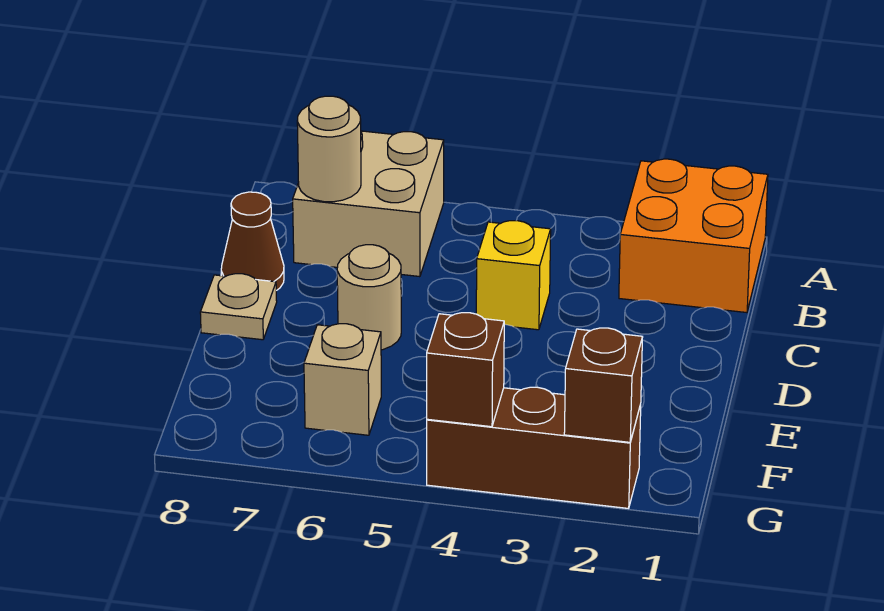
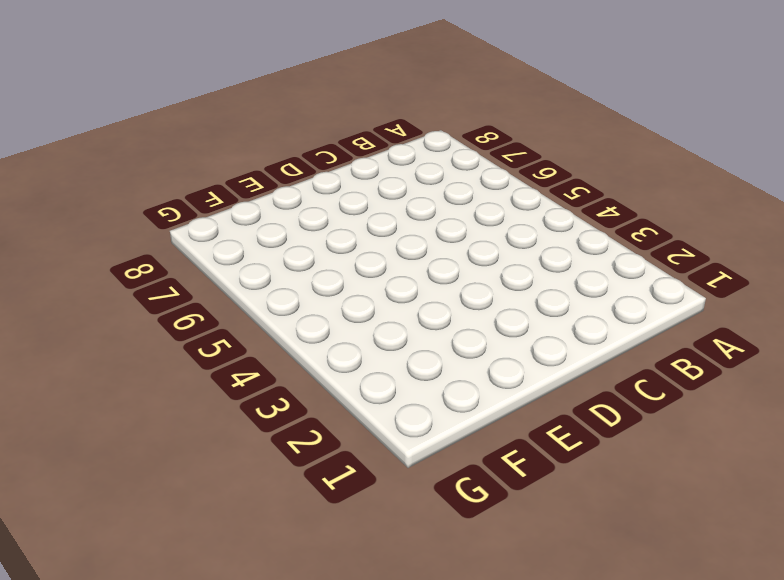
none -> orange 2x2 brick [619,159,768,313]
none -> tan 2x2 brick [293,131,444,277]

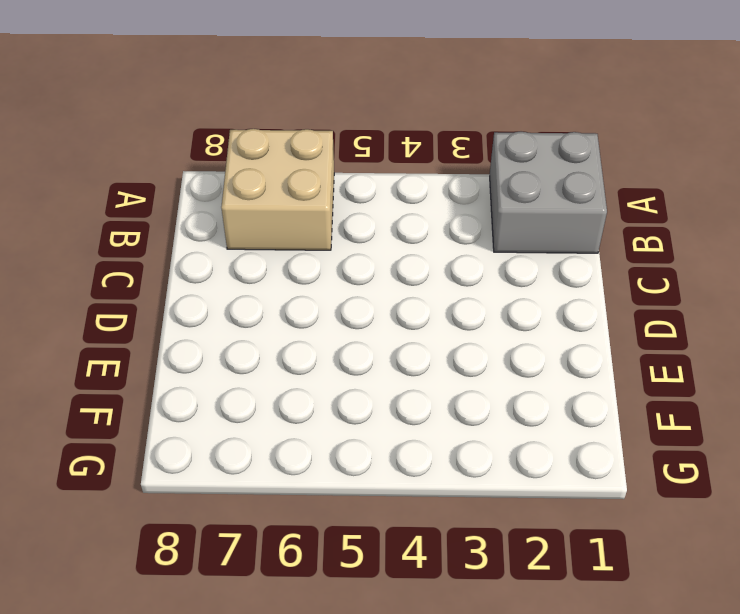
grey 2x2 brick [490,132,607,253] -> orange 2x2 brick [619,159,768,313]
none -> yellow 1x1 brick [476,221,551,330]
none -> brown 1x1 cone [221,192,284,291]

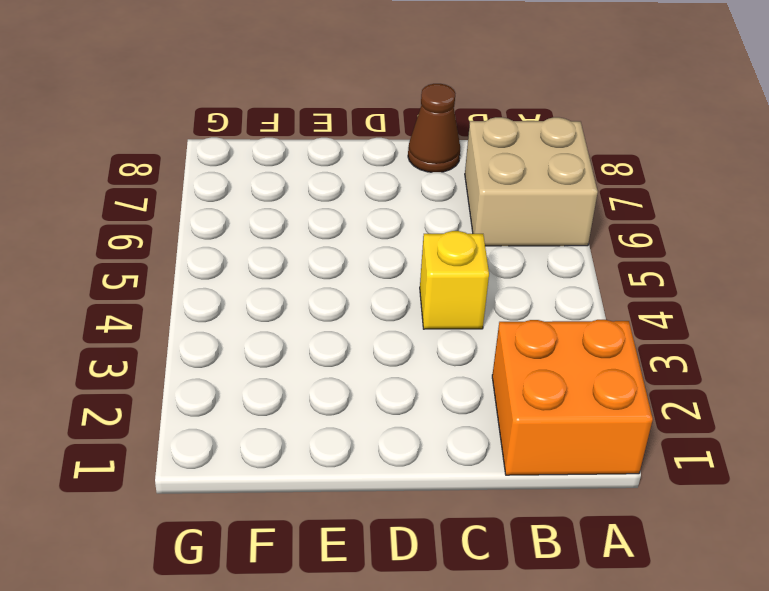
none -> tan 1x1 round brick [337,245,401,350]
none -> tan 1x1 plate [200,274,277,340]

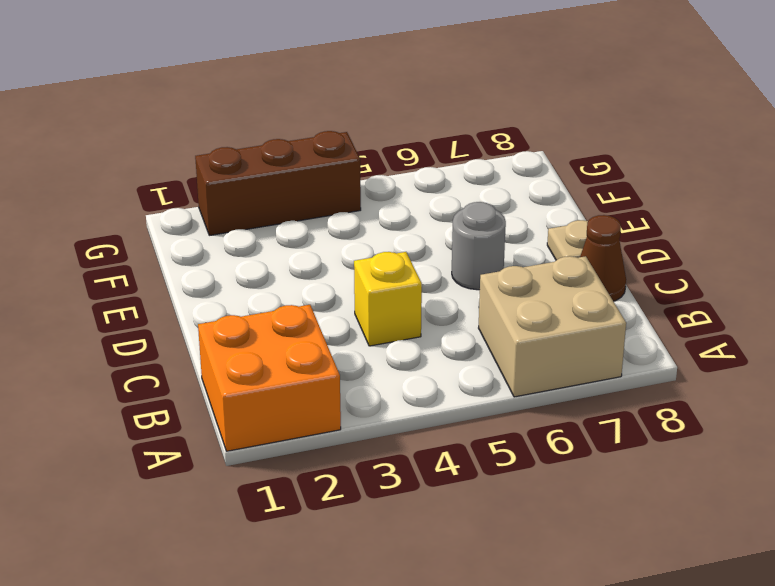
grey 1x1 round brick [452,202,506,290] -> tan 1x1 round brick [337,245,401,350]
none -> tan 1x1 brick [304,324,381,435]
none -> tan 1x1 round brick [297,96,361,202]

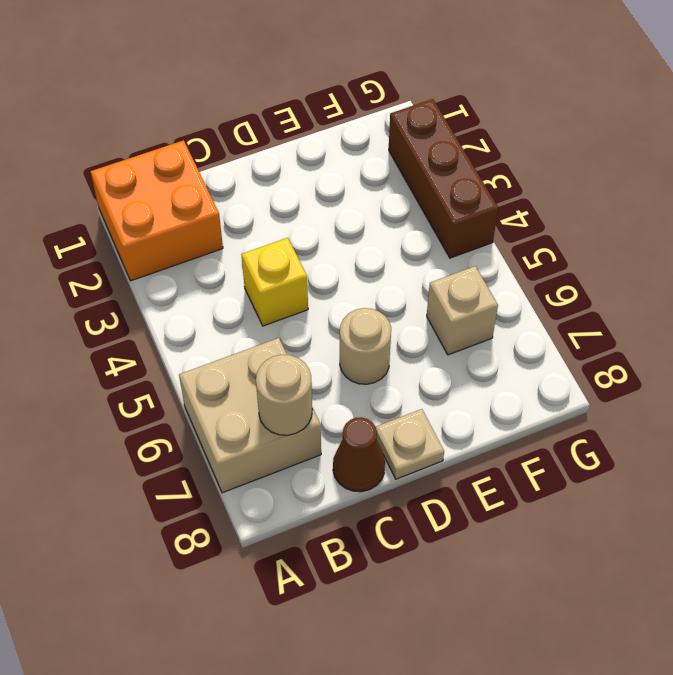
none -> brown 1x1 brick [564,328,642,442]
none -> brown 1x1 brick [427,313,504,427]

